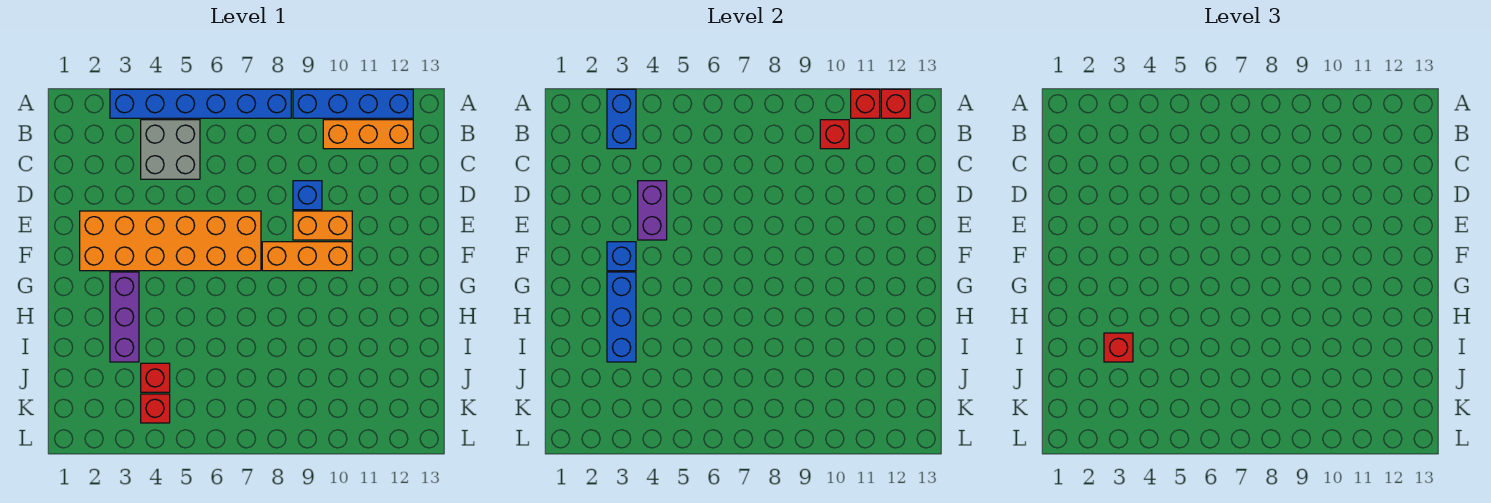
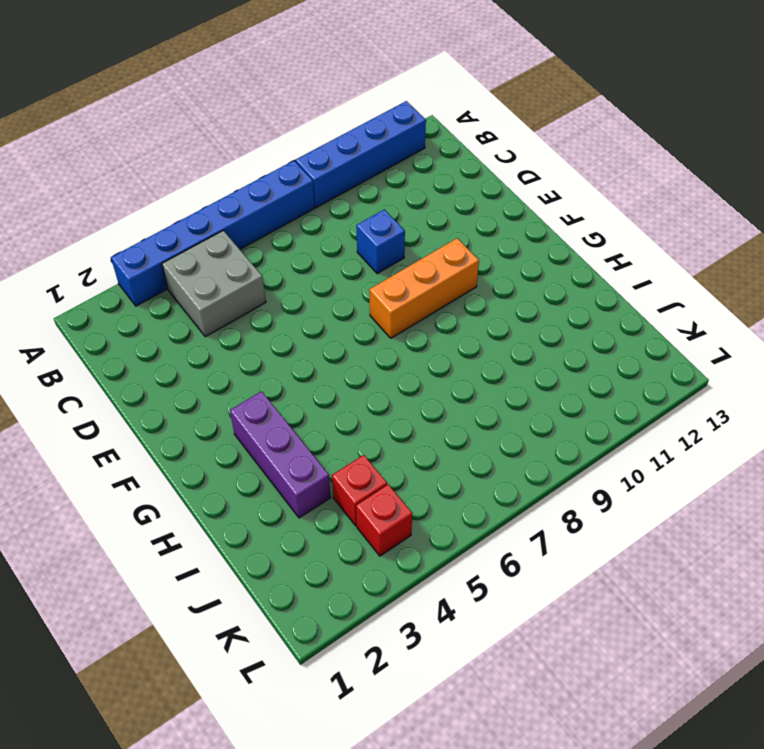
none -> orange 1x3 brick [323,120,413,149]
none -> orange 2x6 brick [80,211,261,271]
none -> orange 1x2 brick [293,211,352,240]

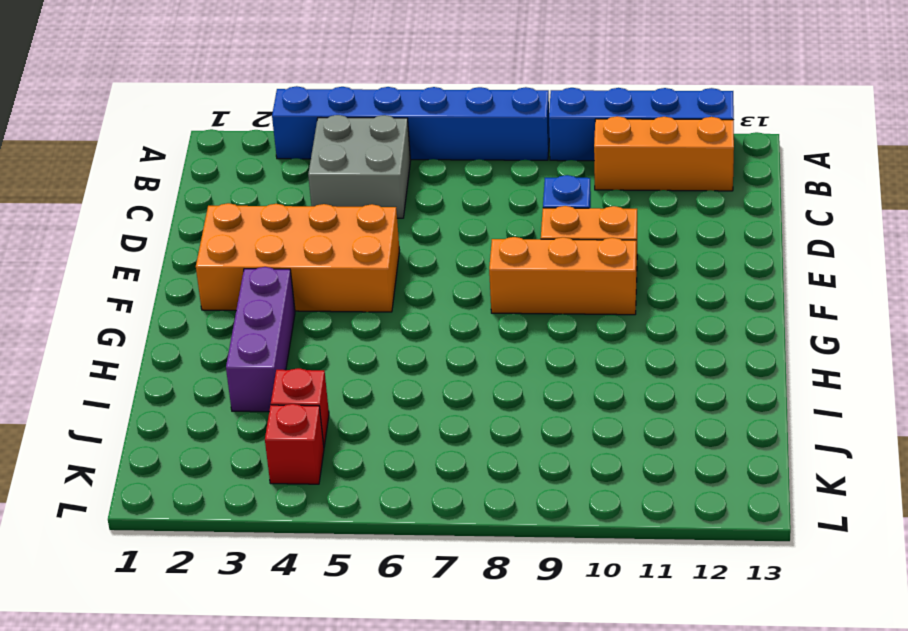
orange 2x4 brick [196,203,400,312] -> orange 2x6 brick [80,211,261,271]
none -> blue 1x2 brick [607,89,636,149]
none -> red 1x1 brick [851,89,880,118]
none -> red 1x1 brick [881,89,910,118]

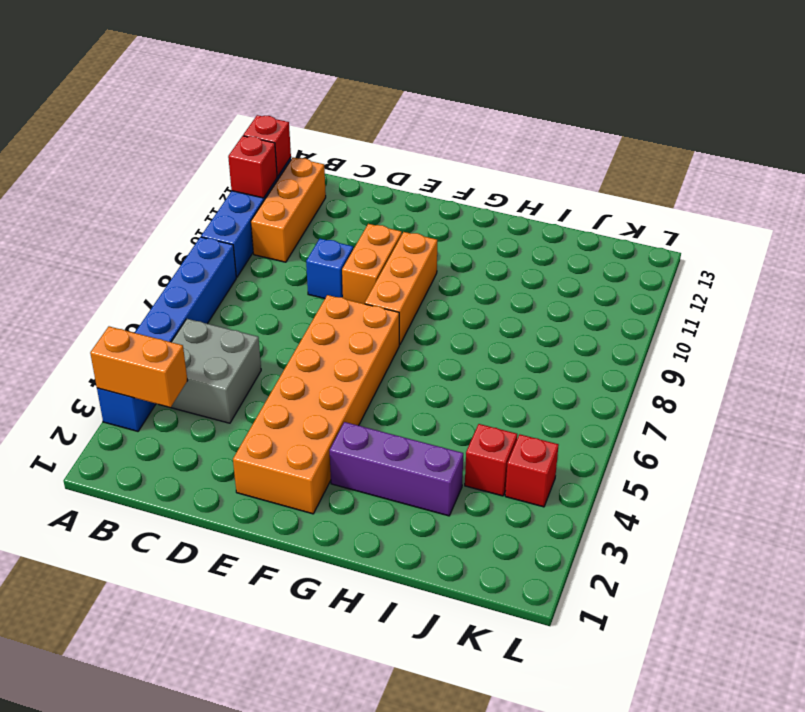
orange 1x2 brick [90,326,188,407] -> blue 1x2 brick [607,89,636,149]
none -> red 1x1 brick [820,120,849,149]
none -> purple 1x2 brick [638,181,667,240]
none -> blue 1x1 brick [607,242,636,271]

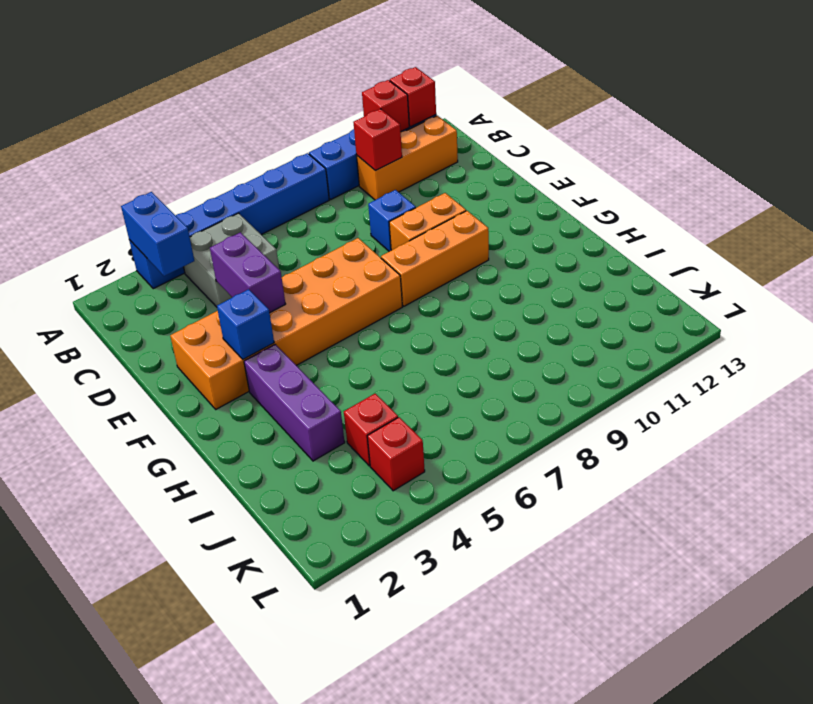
none -> blue 1x3 brick [607,272,636,362]
none -> red 1x1 brick [1104,333,1133,362]

